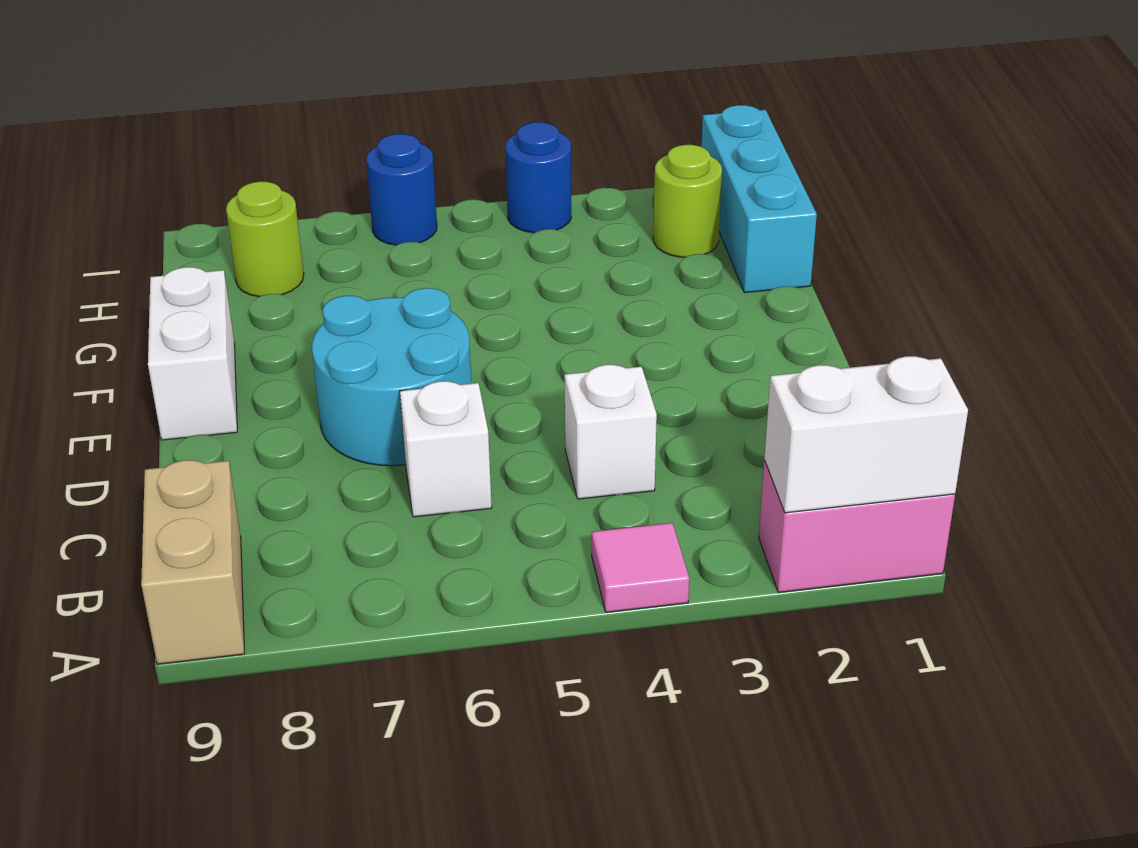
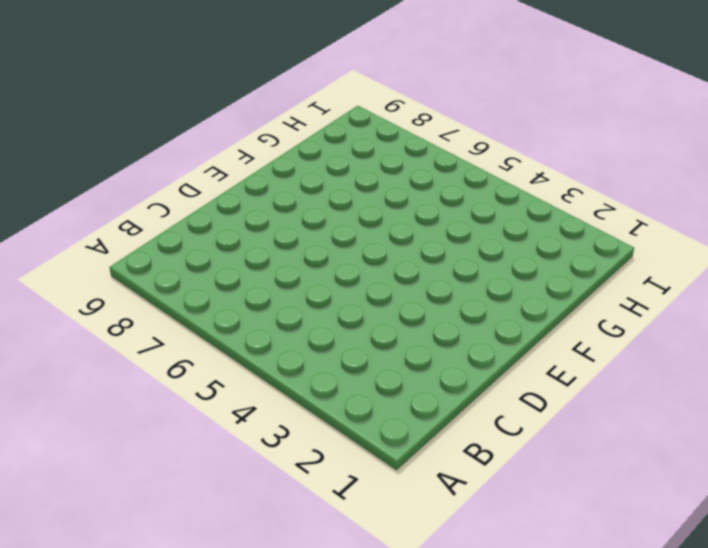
none -> pink 1x2 brick [759,460,955,592]
none -> pink 1x1 tile [592,523,689,612]
none -> tan 1x2 brick [141,460,245,664]

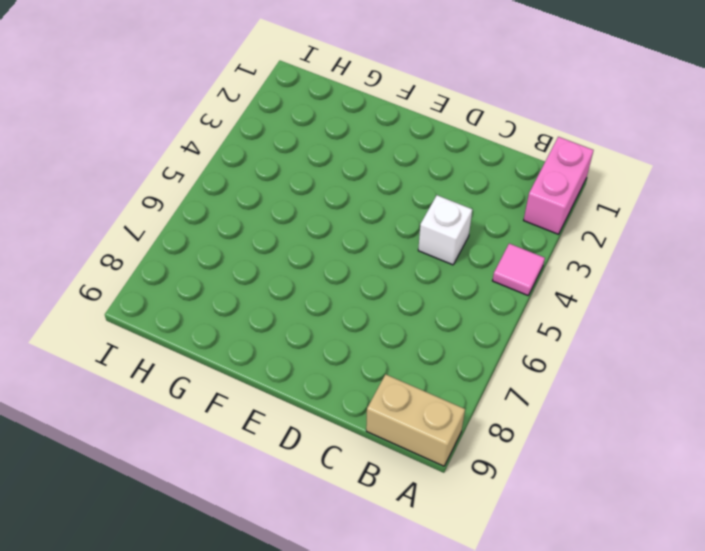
none -> white 1x1 brick [400,381,492,517]
none -> cyan 2x2 round brick [312,288,471,466]
none -> white 1x2 brick [148,267,237,440]

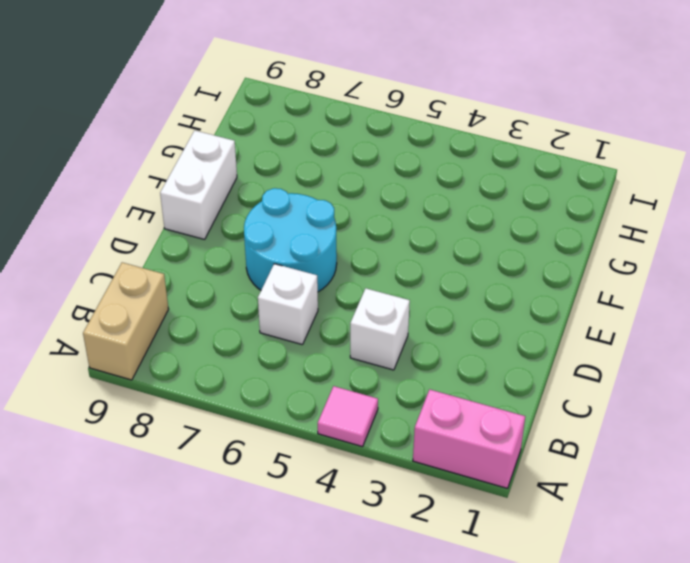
none -> cyan 1x3 brick [701,105,817,293]
none -> lime 1x1 round brick [653,145,722,257]
none -> lime 1x1 round brick [226,182,304,297]

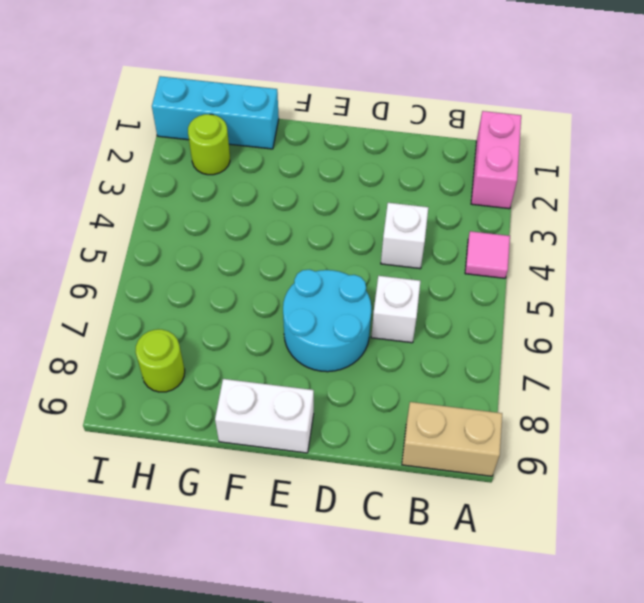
none -> blue 1x1 round brick [505,122,571,233]
none -> blue 1x1 round brick [366,134,437,245]
none -> white 1x2 brick [764,356,968,513]

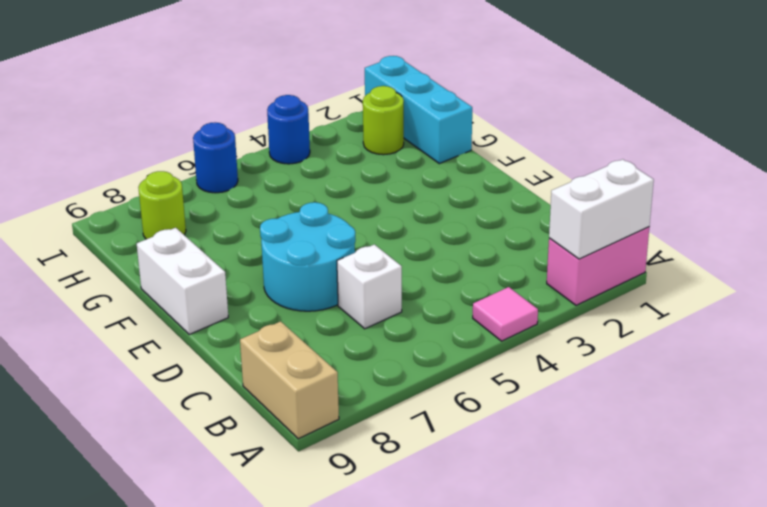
none -> white 1x1 brick [565,365,657,499]

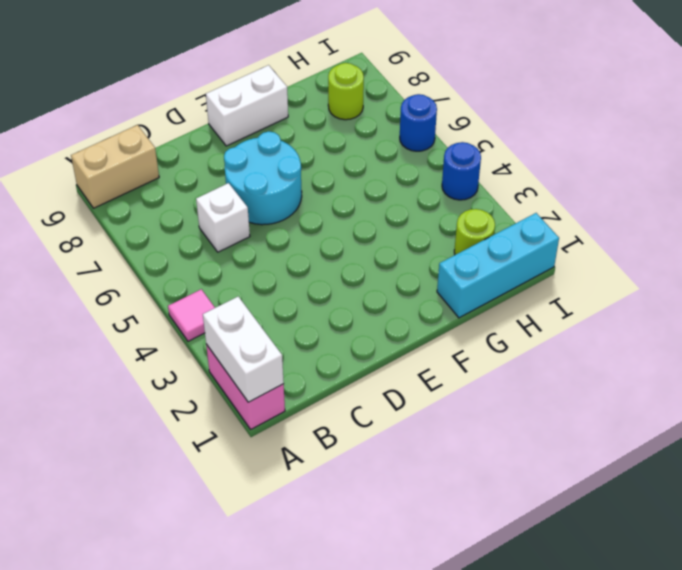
none -> white 1x1 brick [565,365,657,499]

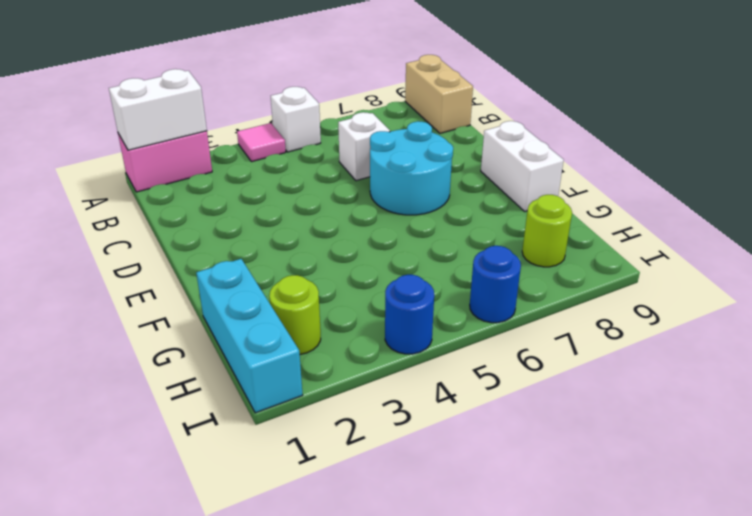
white 1x1 brick [271,87,321,152] -> white 1x1 brick moved to [565,365,657,499]

